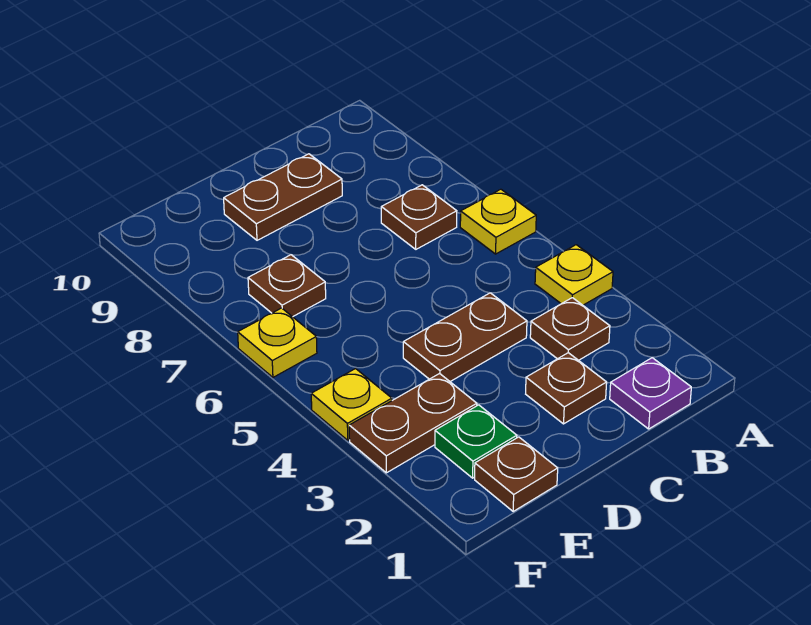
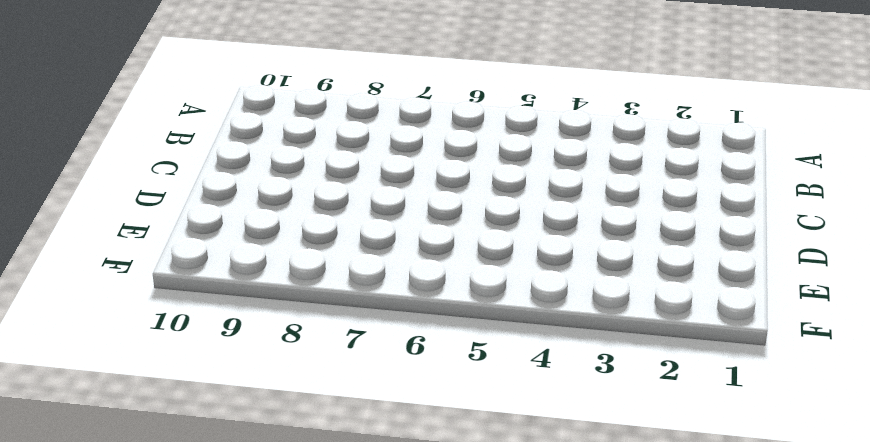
none -> yellow 1x1 plate [535,245,613,305]
none -> yellow 1x1 plate [460,189,536,254]
none -> purple 1x1 plate [610,358,691,429]

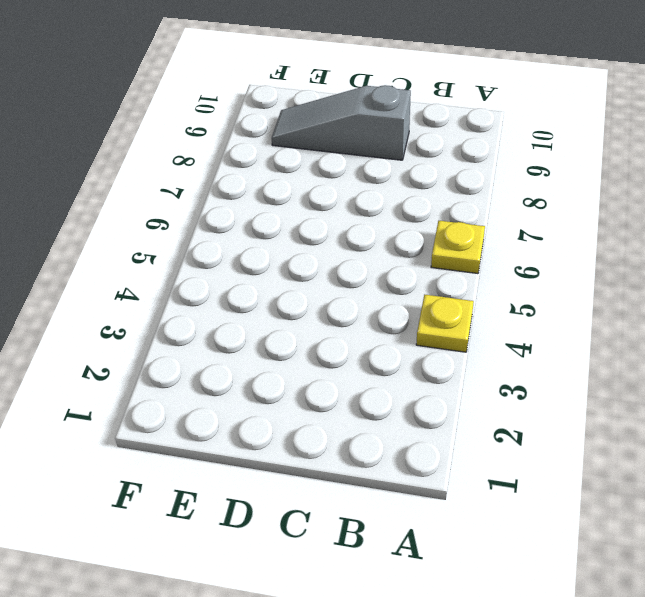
grey 1x3 slope [271,85,411,160] -> brown 1x2 plate [224,154,342,240]
none -> purple 1x1 plate [610,358,691,429]
none -> brown 1x1 plate [530,298,610,360]
none -> brown 1x1 plate [381,185,457,249]

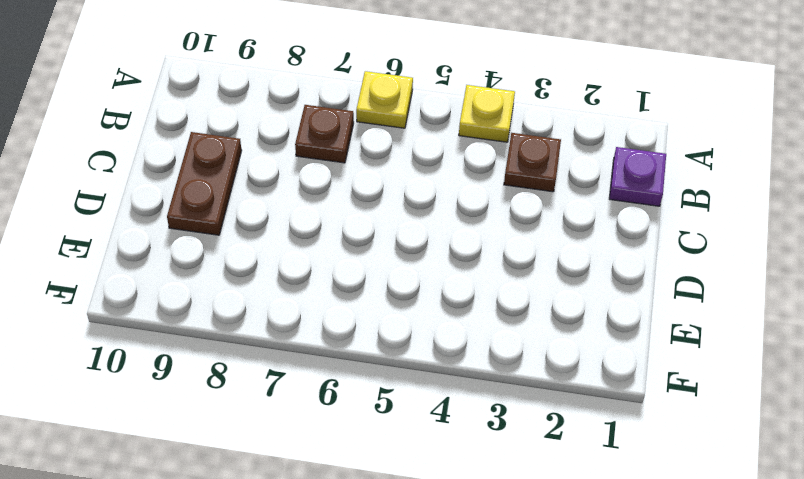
none -> brown 1x1 plate [526,353,607,424]
none -> brown 1x2 plate [403,293,527,381]
none -> brown 1x1 plate [475,437,558,512]

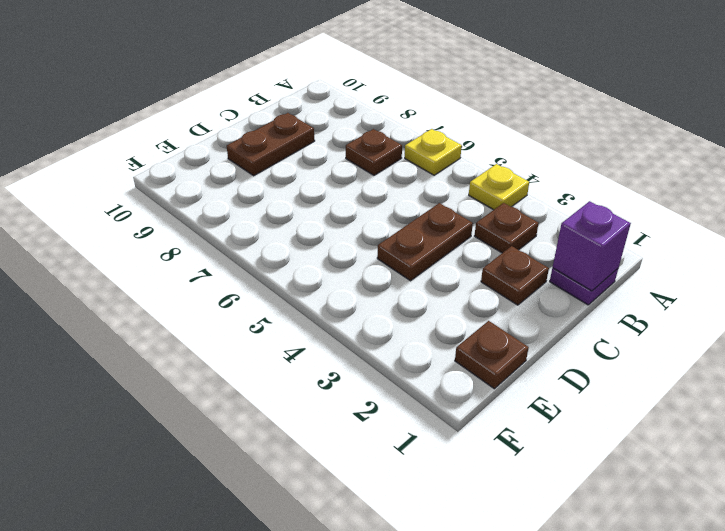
purple 1x1 brick [553,201,631,291] -> none
none -> green 1x1 plate [435,405,517,478]
none -> brown 1x2 plate [349,374,477,473]
none -> brown 1x1 plate [248,255,326,317]

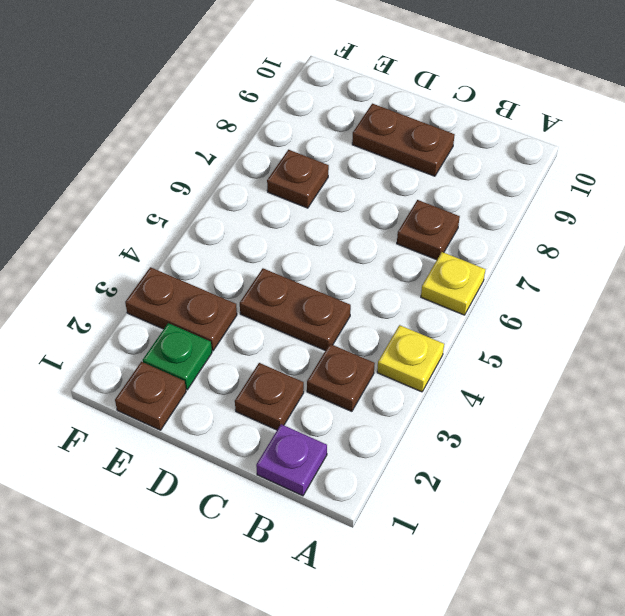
none -> yellow 1x1 plate [311,369,392,440]
none -> yellow 1x1 plate [238,308,317,377]

